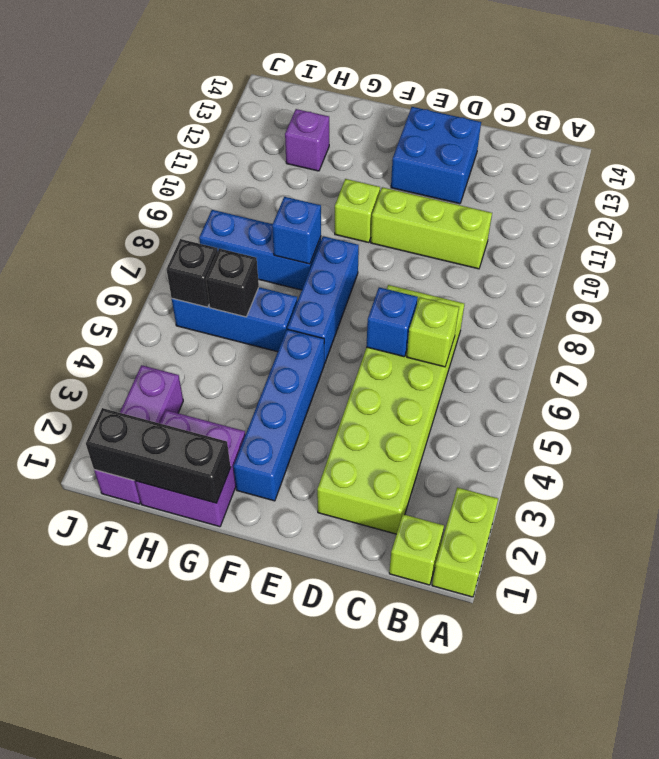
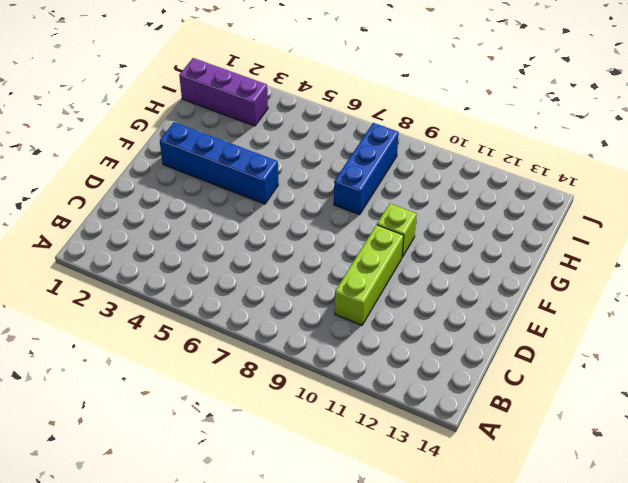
none -> lime 1x2 brick [432,488,498,597]
none -> lime 1x1 brick [389,514,444,585]
none -> lime 2x6 brick [317,285,464,534]

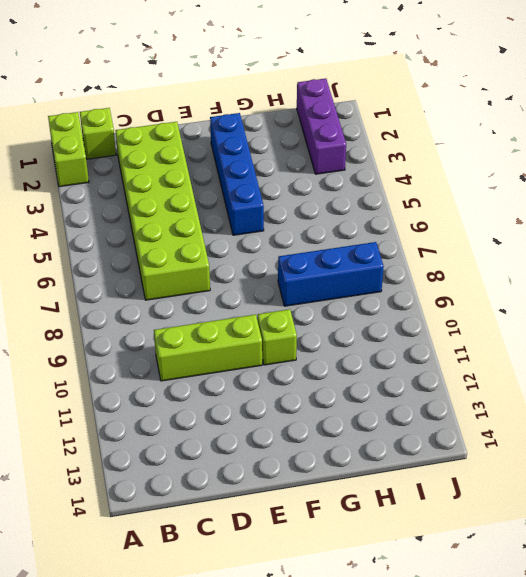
none -> blue 2x2 brick [391,107,481,204]
none -> blue 1x3 brick [287,236,359,364]
none -> purple 2x2 brick [135,410,245,527]

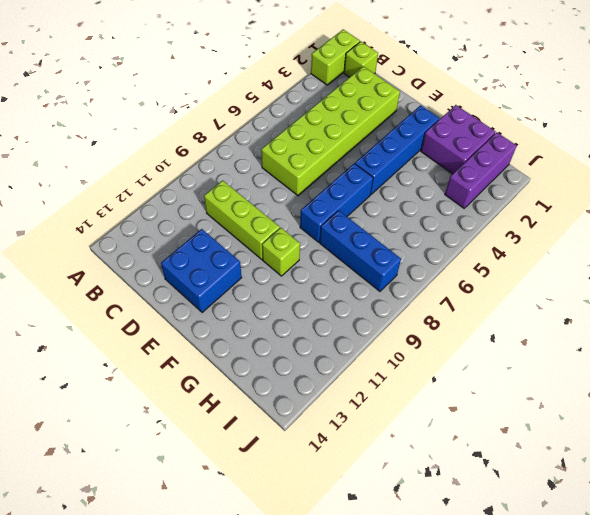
none -> blue 1x3 brick [172,287,297,352]
none -> purple 1x1 brick [285,109,329,171]
none -> lime 1x1 brick [407,297,459,367]

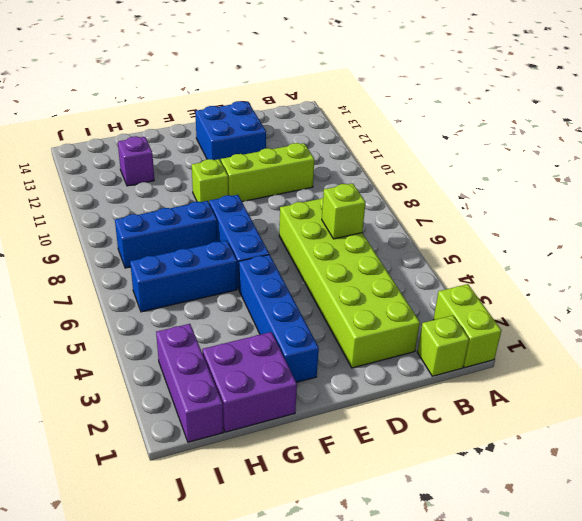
none -> blue 1x1 brick [366,287,418,357]
none -> black 1x3 brick [86,408,231,503]
none -> blue 1x1 brick [272,197,321,264]

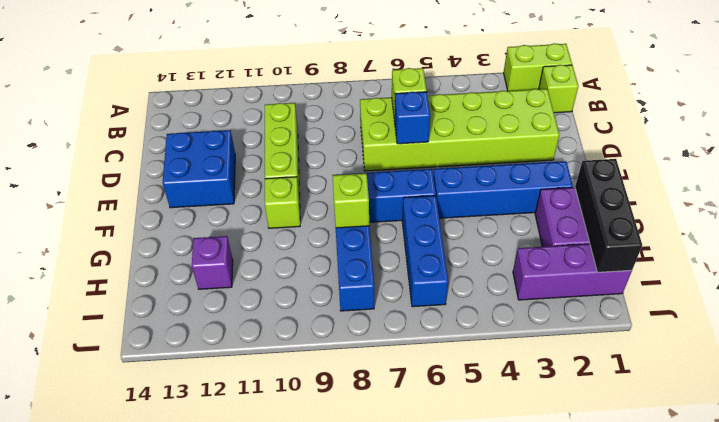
lime 1x1 brick [332,173,369,228] -> blue 1x1 brick [272,197,321,264]
none -> black 1x1 brick [206,248,259,317]
none -> black 1x1 brick [166,239,218,307]

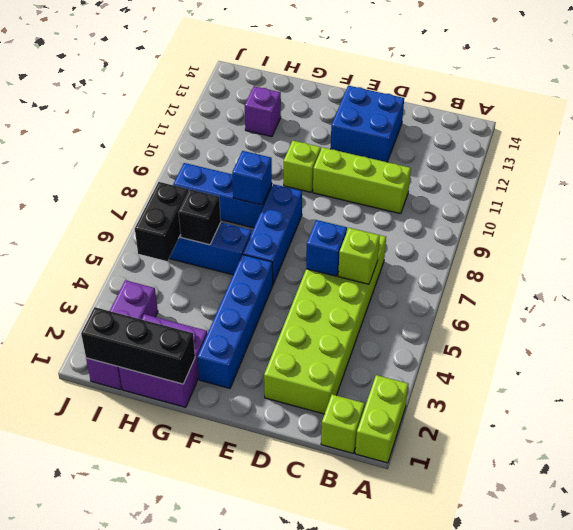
black 1x2 brick [135,182,188,261] -> black 1x1 brick [166,239,218,307]

